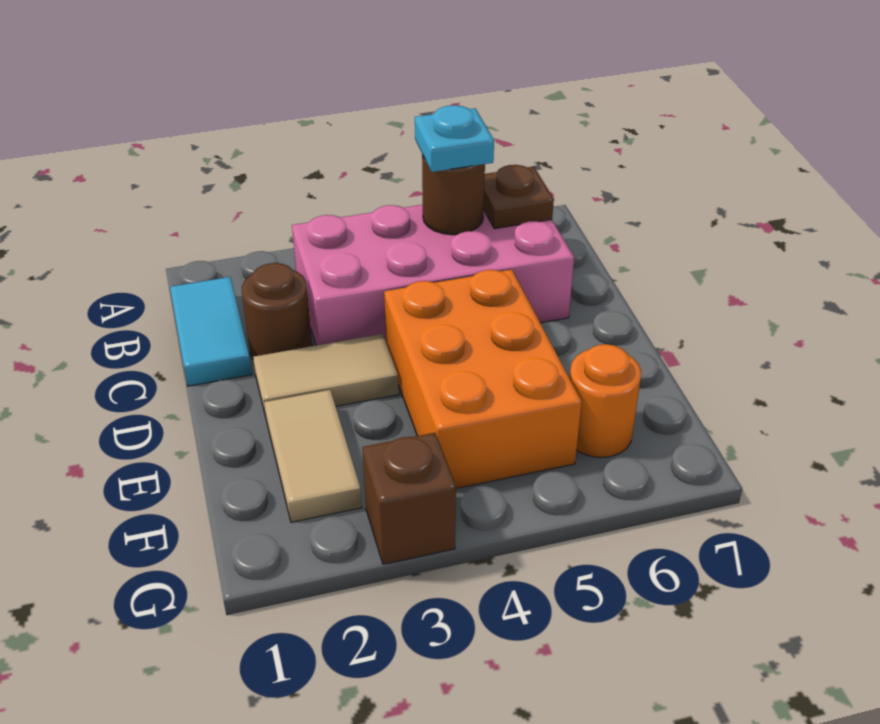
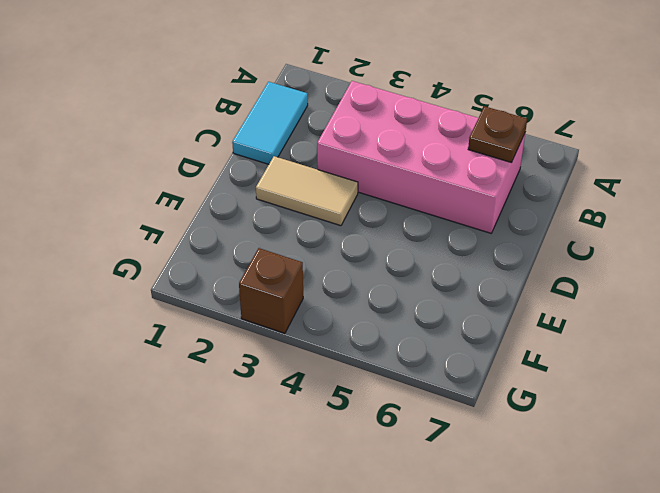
none -> brown 1x1 round brick [242,263,312,358]
none -> orange 2x3 brick [384,270,582,488]

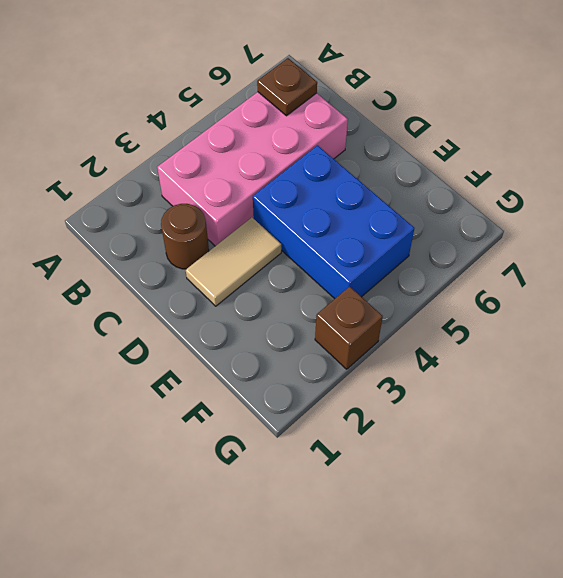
blue 2x3 brick [253,145,414,299] -> orange 2x3 brick [384,270,582,488]
none -> cyan 1x2 tile [170,277,252,386]
none -> tan 1x2 tile [264,390,362,522]

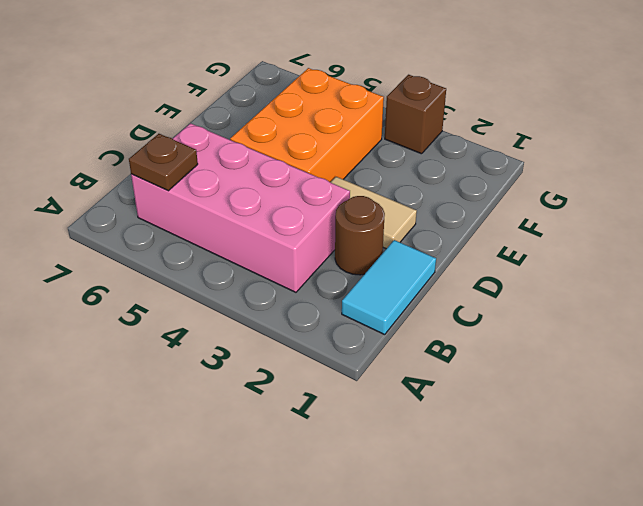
none -> tan 1x2 tile [264,390,362,522]
none -> orange 1x1 round brick [570,344,641,458]

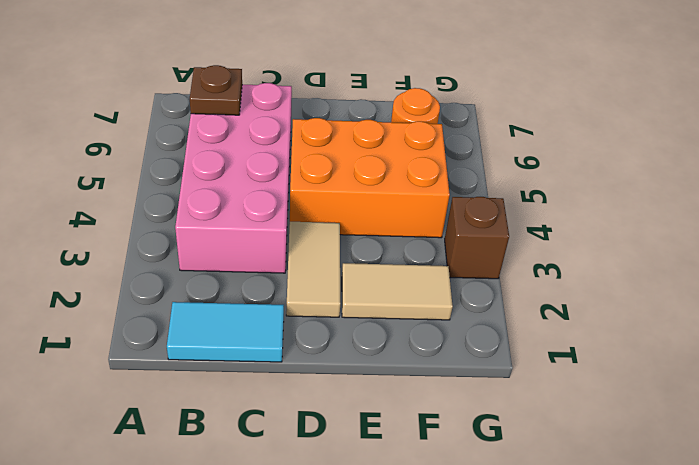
none -> brown 1x1 round brick [242,263,312,358]
none -> brown 1x1 round brick [422,154,485,235]

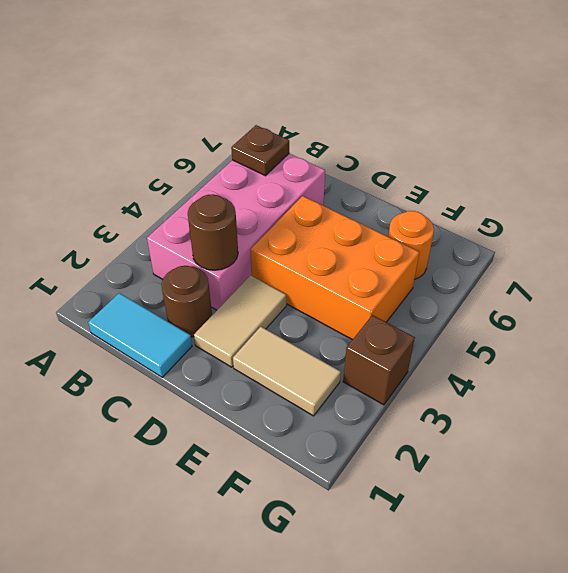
brown 1x1 round brick [188,194,238,270] -> brown 1x1 round brick moved to [422,154,485,235]
none -> cyan 1x1 plate [415,105,494,172]

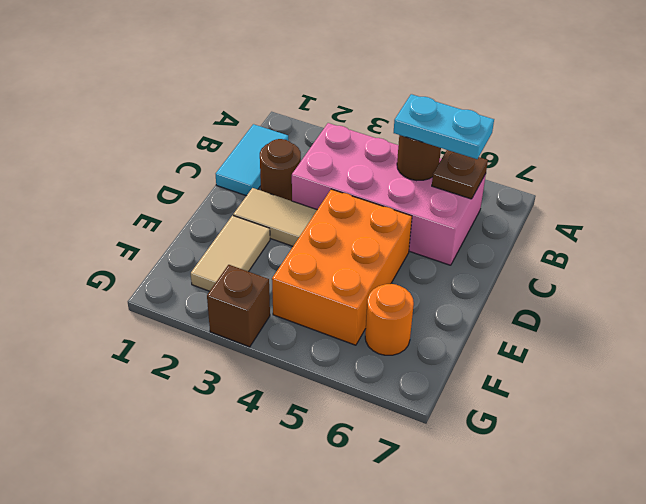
cyan 1x2 plate [394,94,494,159] -> cyan 1x1 plate [415,105,494,172]

